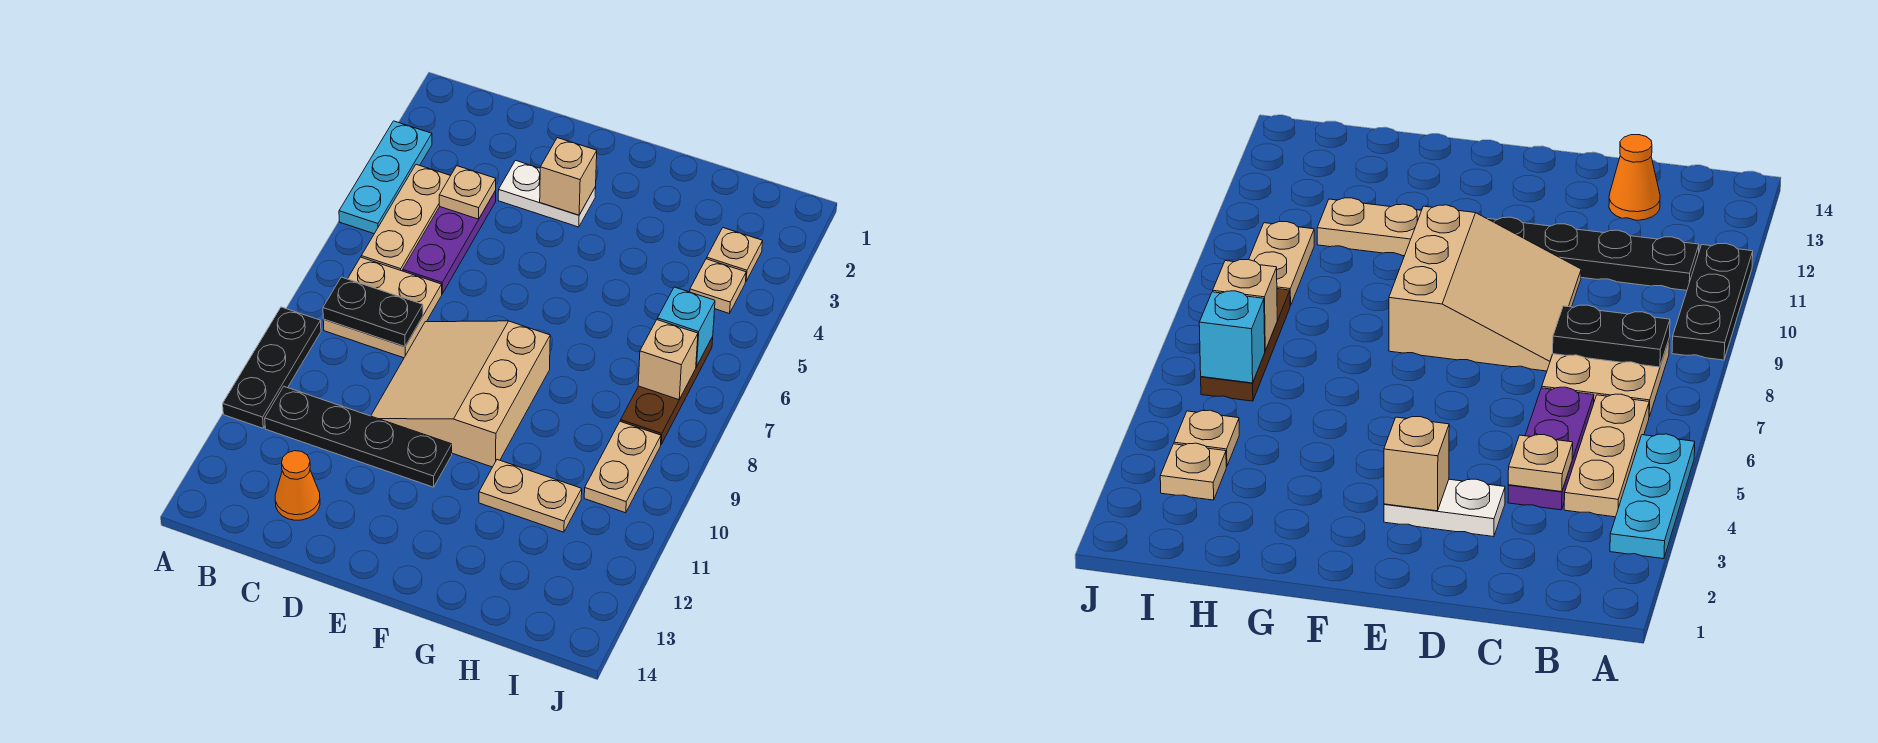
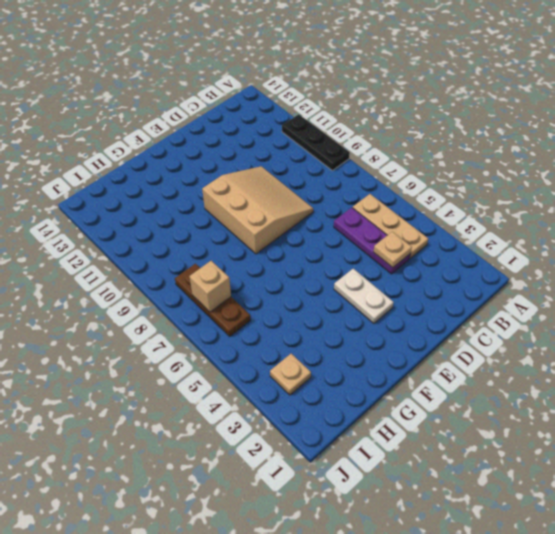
white 1x2 plate [334,269,394,324] -> white 1x2 plate turned to [498,161,596,227]
none -> cyan 1x3 plate [339,121,432,234]
none -> tan 2x2 plate [323,257,442,358]
none -> black 1x4 plate [265,387,452,487]

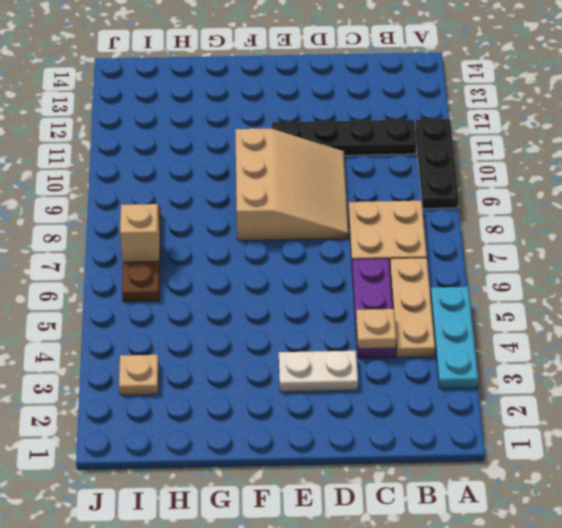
none -> orange 1x1 cone [275,451,320,520]
none -> tan 1x2 plate [479,460,582,532]
none -> tan 1x1 plate [690,259,746,314]

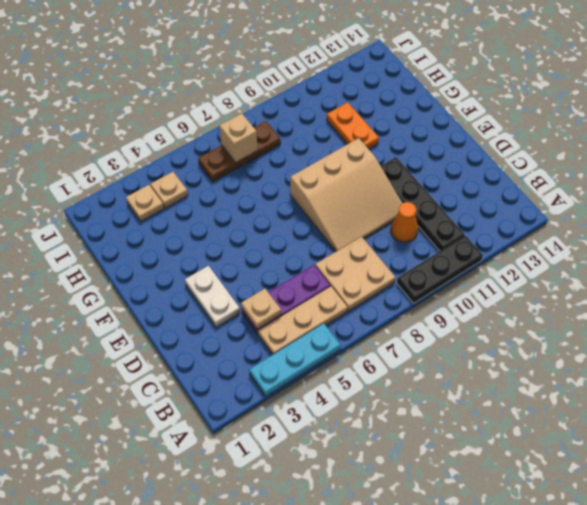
orange 1x1 cone [391,202,418,242] -> orange 1x1 cone moved to [275,451,320,520]
orange 1x2 plate [327,102,379,149] -> tan 1x2 plate [479,460,582,532]
none -> tan 1x2 plate [584,421,661,513]
none -> black 1x2 plate [323,277,423,347]
none -> tan 1x1 brick [540,138,597,215]

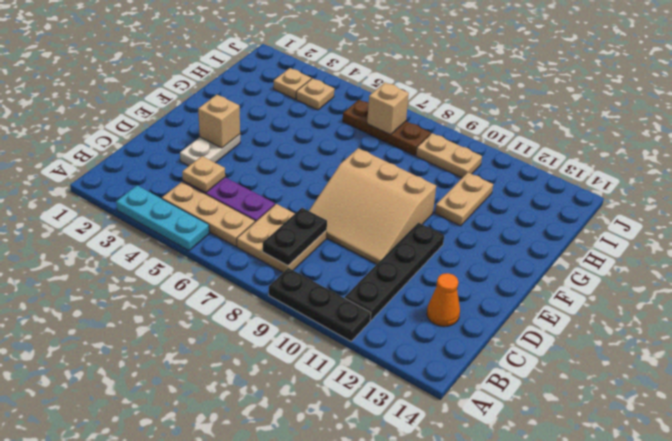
none -> cyan 1x1 brick [657,287,715,367]

